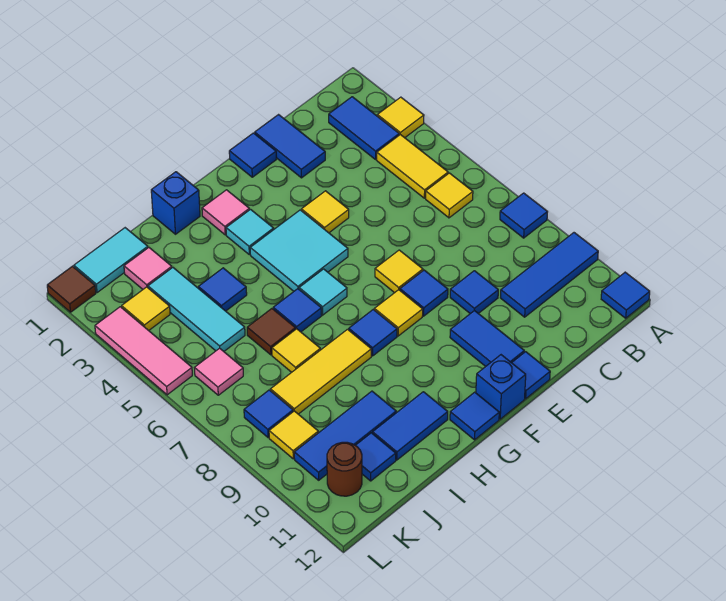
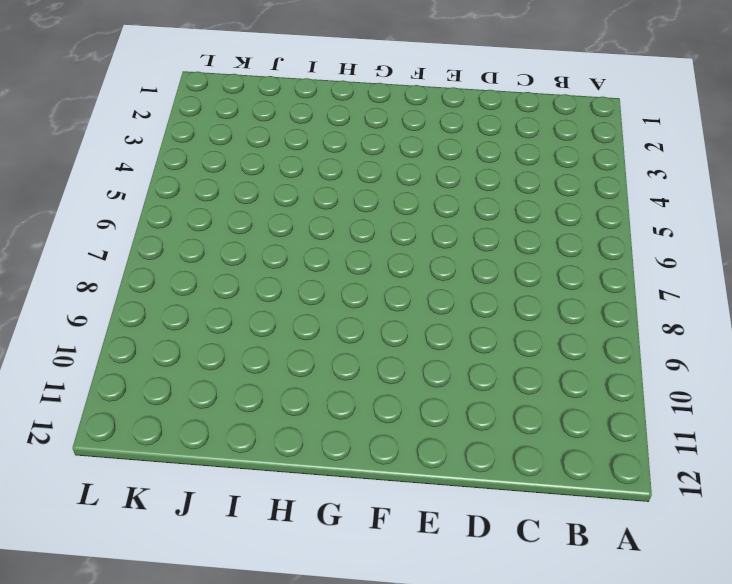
none -> yellow 1x1 tile [377,97,424,138]
none -> blue 1x1 tile [500,193,547,238]
none -> blue 1x3 tile [501,233,598,317]
none -> blue 1x1 tile [601,272,650,318]

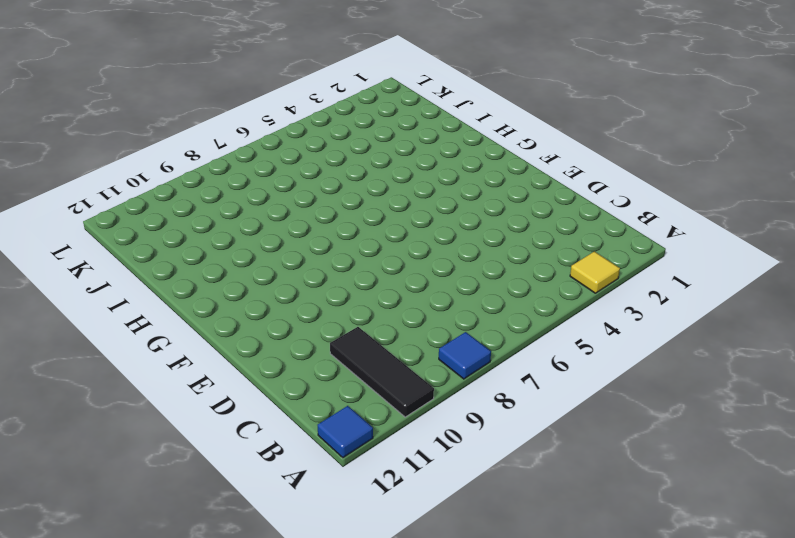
black 1x3 tile [330,327,434,417] -> blue 1x3 tile [501,233,598,317]
none -> blue 1x2 tile [329,97,399,159]
none -> yellow 1x2 tile [377,135,448,198]
none -> yellow 1x1 tile [426,173,473,218]
none -> blue 1x2 tile [255,115,325,178]

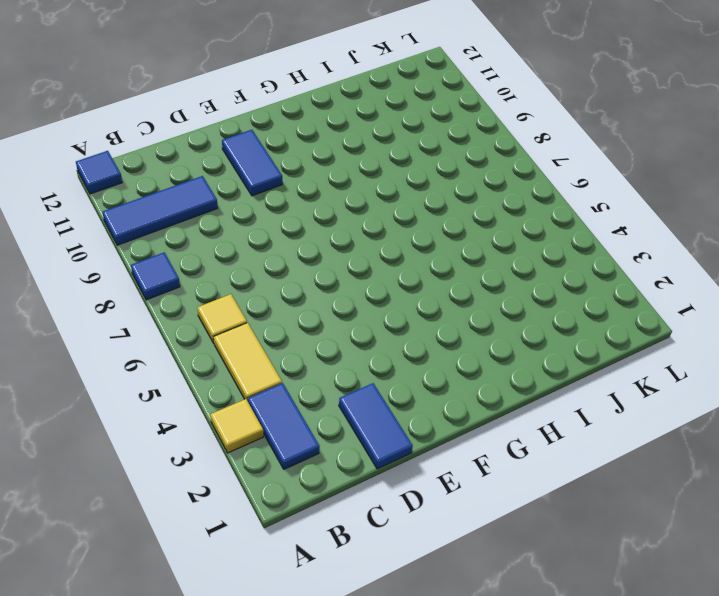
none -> blue 1x1 tile [450,271,498,314]
none -> blue 1x1 tile [229,133,276,177]
none -> yellow 1x1 tile [301,191,349,233]
none -> yellow 1x1 tile [375,250,423,293]

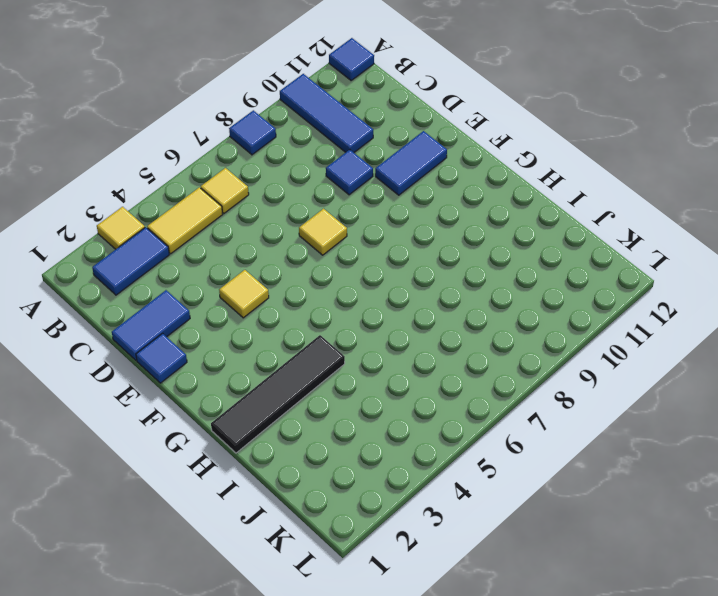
black 1x4 tile [211,335,345,453] -> blue 1x1 brick [151,172,200,234]
none -> blue 1x1 tile [400,270,448,316]
none -> blue 1x1 tile [512,352,550,399]
none -> cyan 2x2 tile [250,210,348,291]
none -> yellow 1x1 tile [374,290,423,336]

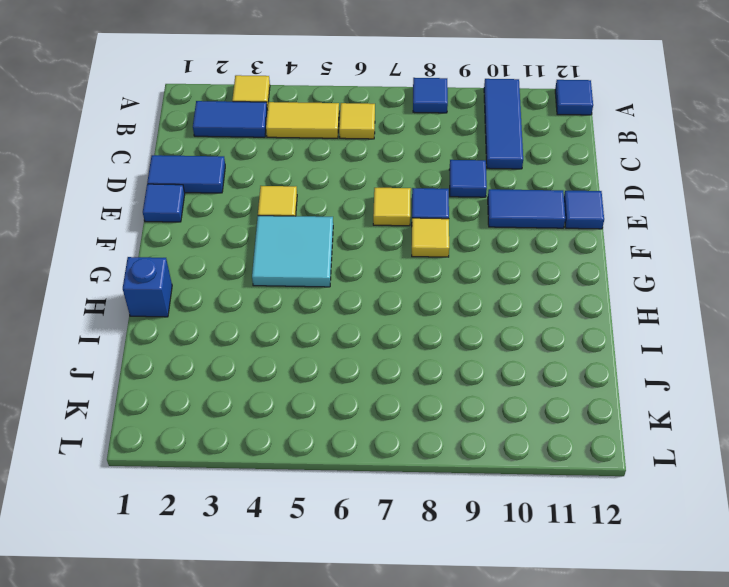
none -> blue 1x1 brick [476,355,526,419]
none -> pink 1x1 tile [202,190,249,235]
none -> cyan 1x1 tile [226,210,274,255]
none -> cyan 1x1 tile [299,269,347,315]

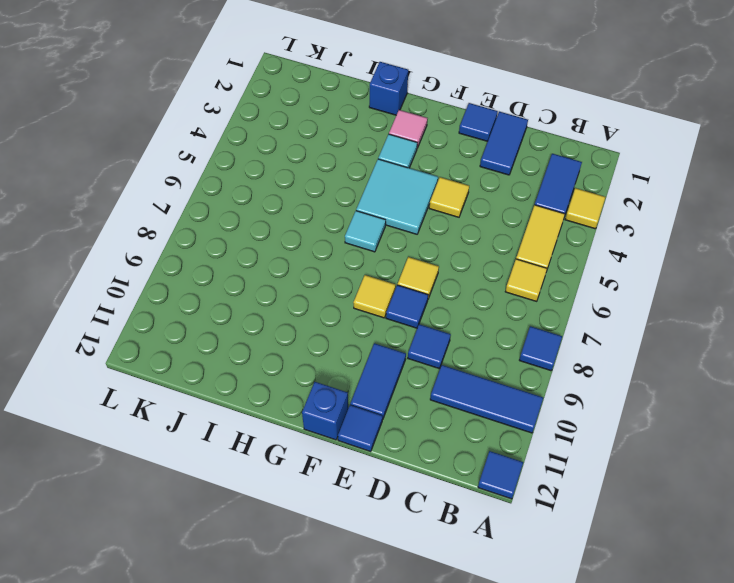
none -> blue 1x1 tile [349,310,397,356]
none -> blue 1x1 tile [450,392,499,440]
none -> blue 1x1 tile [273,289,322,332]
none -> yellow 1x3 tile [271,329,371,414]

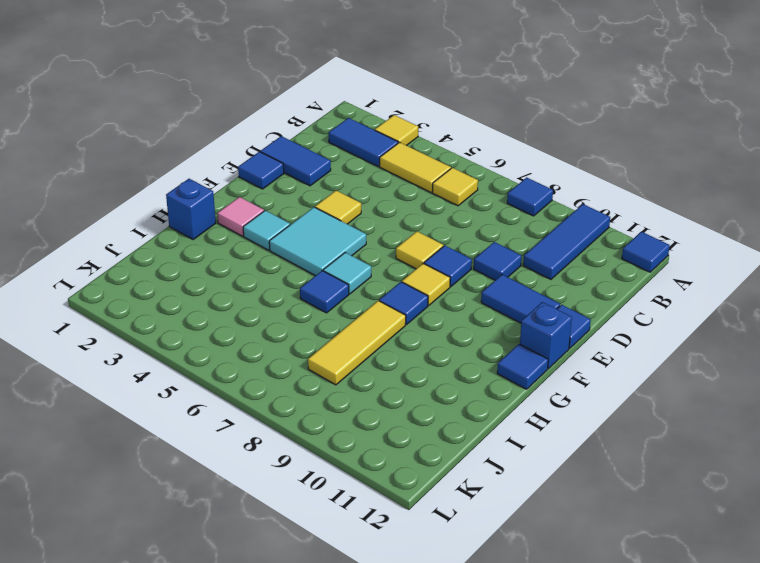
none -> blue 1x2 tile [373,392,448,460]
none -> blue 1x1 tile [198,268,247,311]
none -> brown 1x1 tile [247,309,296,355]
none -> yellow 1x1 tile [272,329,320,372]

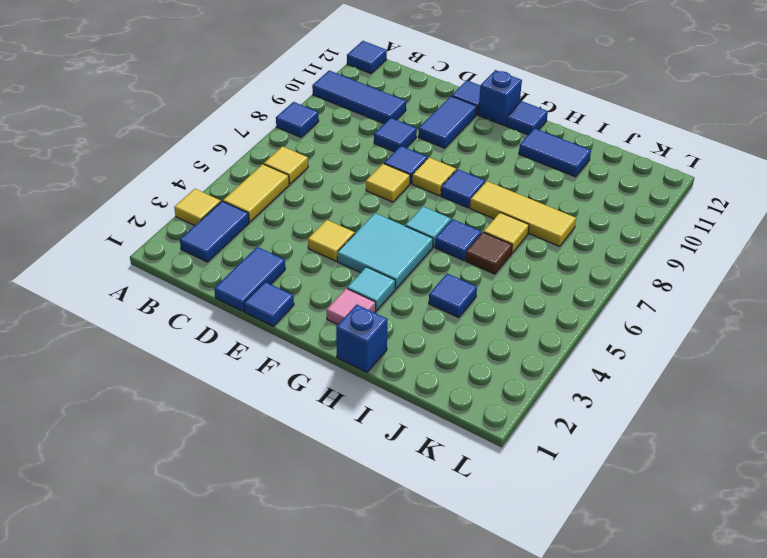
none -> blue 1x3 tile [294,391,396,480]
none -> cyan 1x2 tile [74,228,148,293]
none -> pink 1x1 tile [124,248,172,289]
none -> cyan 1x3 tile [148,268,245,351]

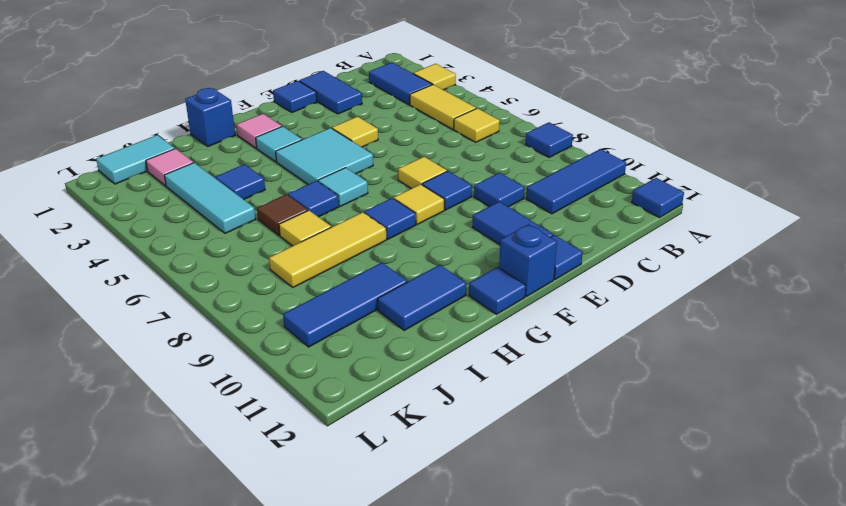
none -> blue 1x1 tile [356,433,396,481]
none -> yellow 1x1 tile [122,287,170,331]
none -> pink 1x1 tile [195,348,243,395]
none -> blue 1x1 tile [244,390,293,438]

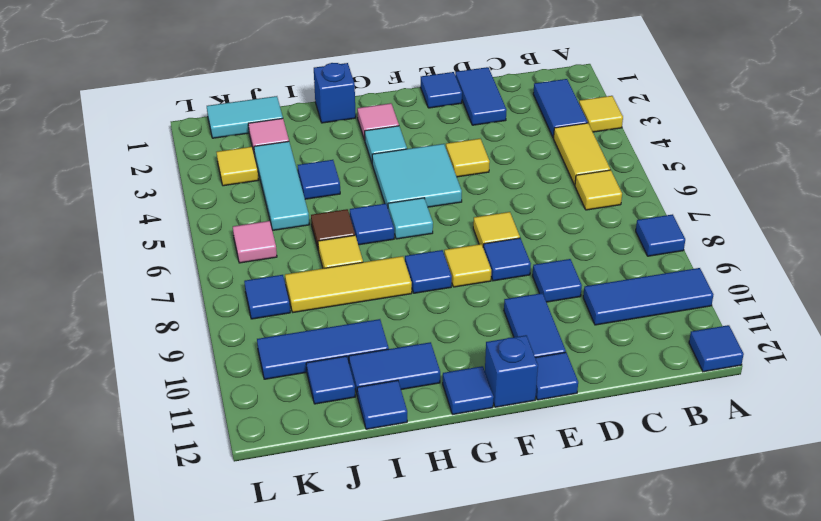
blue 1x1 tile [357,380,407,429] -> none
none -> yellow 1x1 tile [269,411,318,459]
none -> brown 1x1 round brick [327,442,362,496]
none -> brown 1x1 tile [47,266,96,312]
none -> pink 1x3 tile [95,307,192,395]

